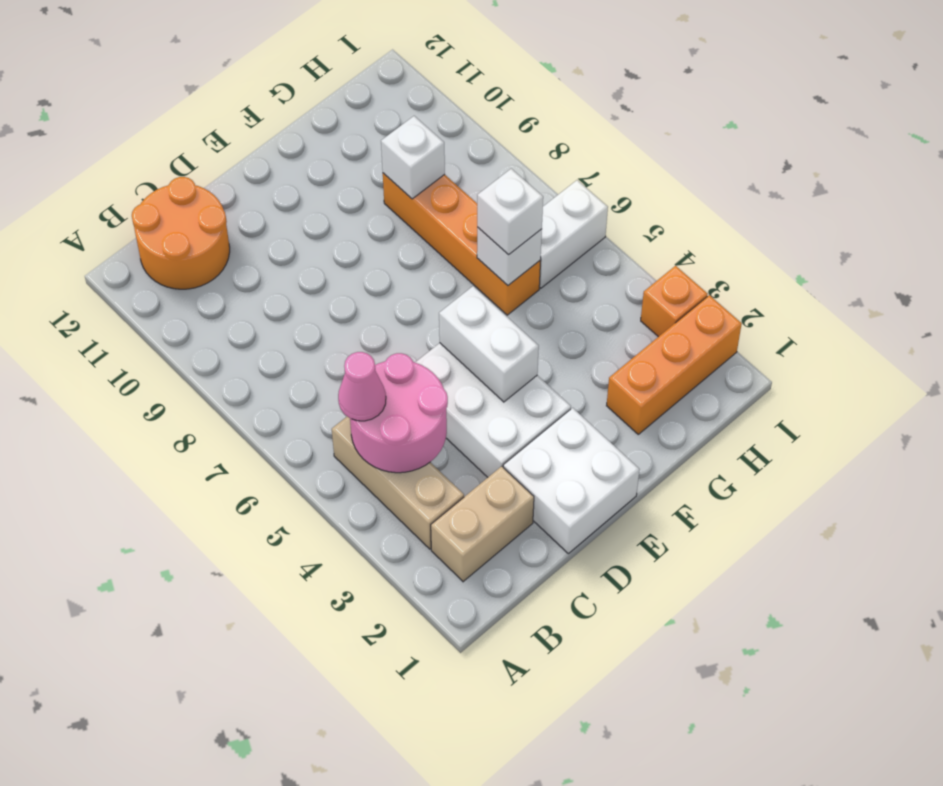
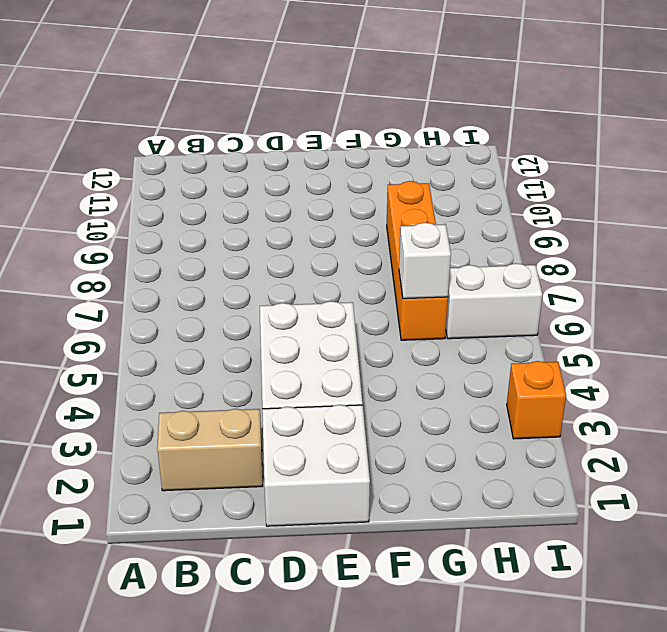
none -> tan 1x3 brick [332,417,464,549]
none -> orange 2x2 round brick [132,177,230,289]
none -> orange 1x3 brick [607,295,742,434]

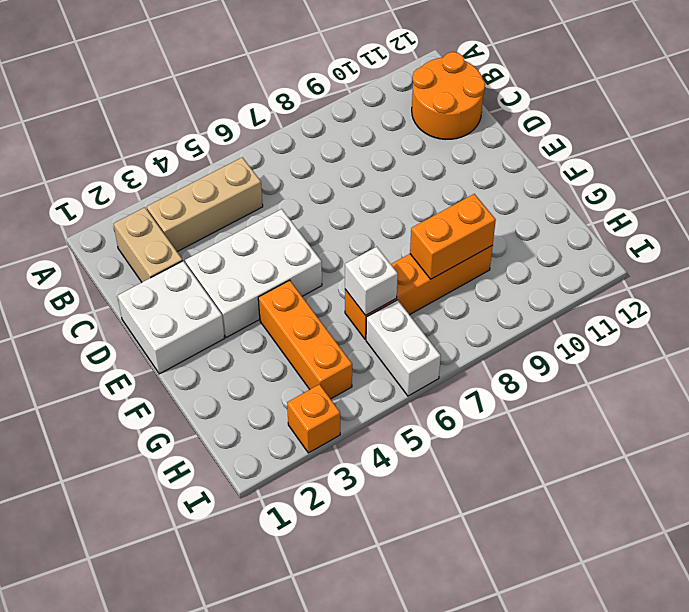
orange 1x3 brick [258,280,352,399] -> orange 1x3 brick moved to [607,295,742,434]
orange 1x2 brick [410,194,496,279] -> white 1x1 brick [381,116,445,199]
none -> pink 2x2 round brick [350,353,448,473]
none -> white 1x2 brick [439,286,539,402]
none -> pink 1x1 cone [338,352,386,421]

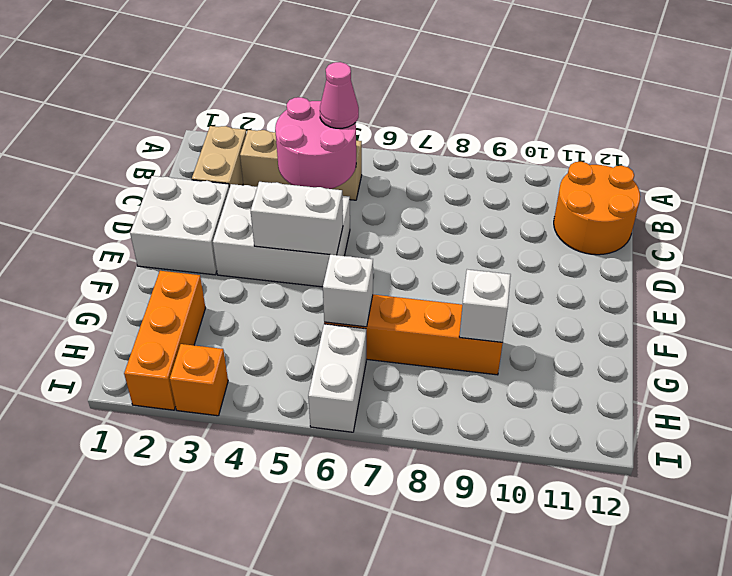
none -> white 1x1 brick [477,169,543,255]

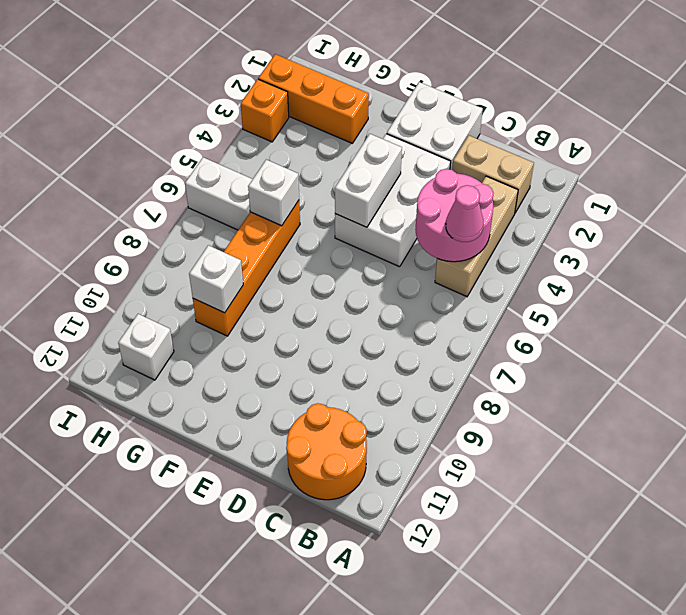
white 1x1 brick [118,314,174,380] -> white 1x1 brick moved to [477,169,543,255]

